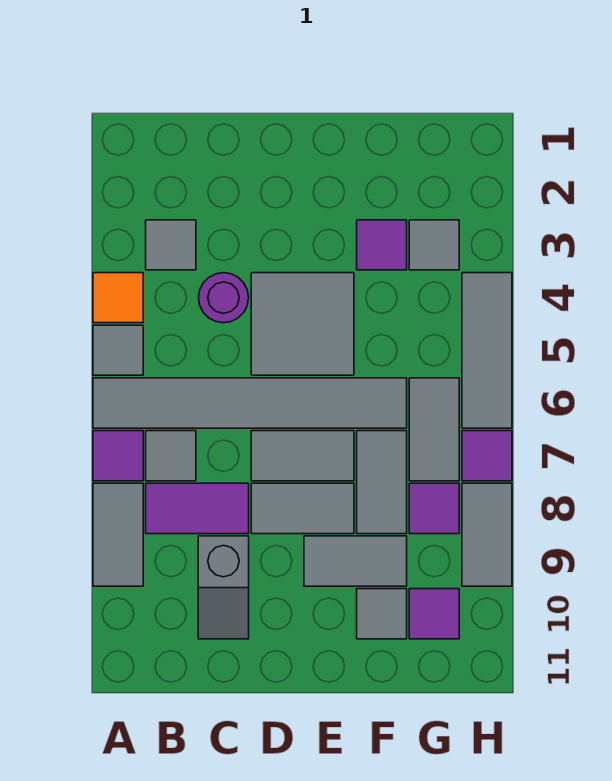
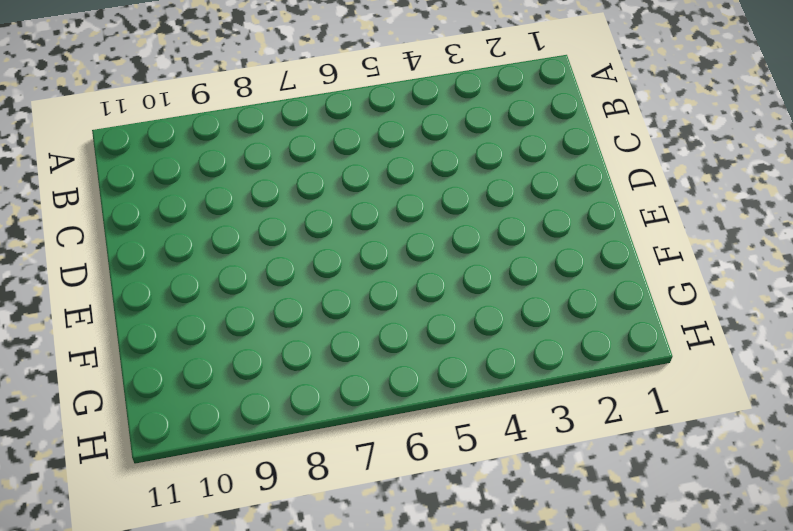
none -> orange 1x1 tile [93,273,143,323]
none -> grey 1x1 tile [93,325,143,375]
none -> grey 1x6 tile [93,378,407,428]

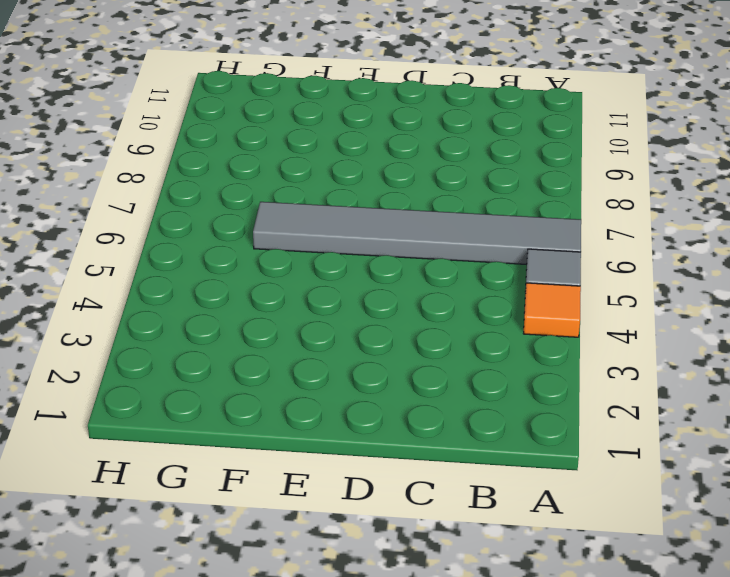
none -> purple 1x1 tile [93,431,143,481]
none -> grey 1x2 tile [93,483,143,586]
none -> grey 1x1 tile [146,220,196,270]

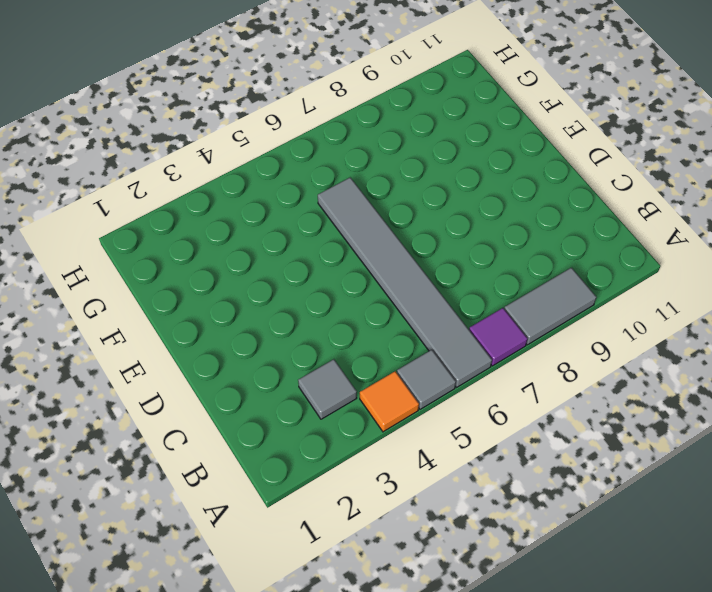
none -> grey 1x1 tile [146,431,196,481]
none -> purple 1x2 tile [146,483,249,534]
none -> purple 1x1 round brick [199,273,249,323]

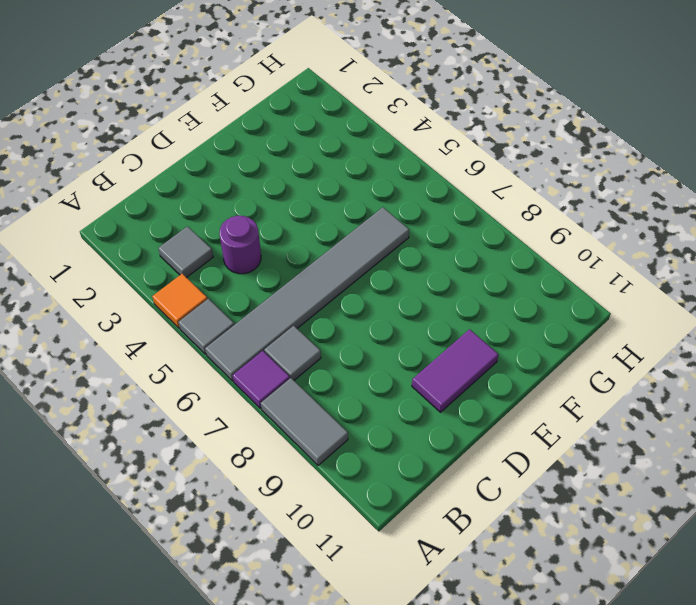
purple 1x2 tile [412,329,499,412] -> purple 1x2 tile moved to [146,483,249,534]
none -> grey 1x2 slope [198,536,249,639]
none -> grey 2x2 tile [251,273,354,375]
none -> grey 1x2 tile [251,431,354,481]

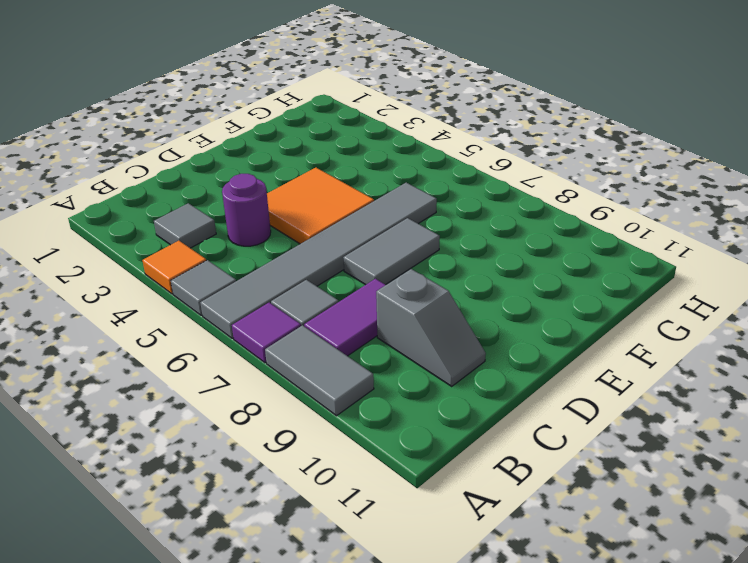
orange 2x2 tile [267,168,374,244] -> grey 2x2 tile [251,273,354,375]
none -> grey 1x2 tile [251,483,354,534]
none -> grey 1x2 tile [304,536,407,586]
none -> purple 1x1 tile [357,220,407,270]

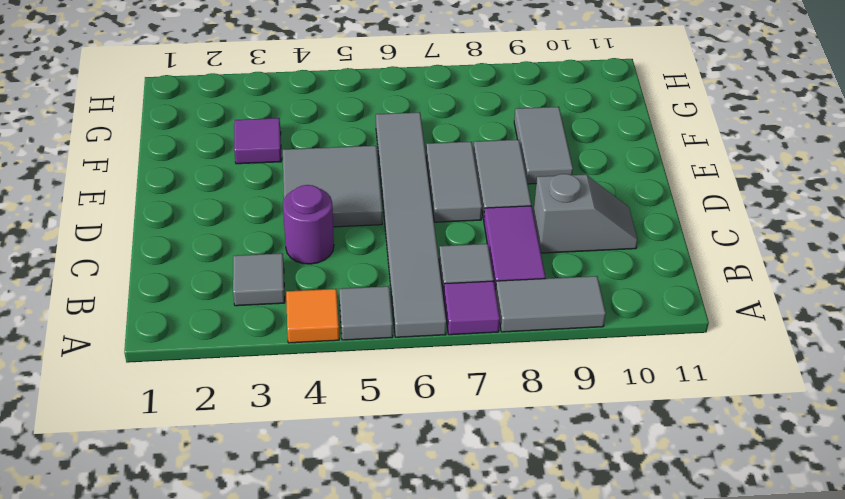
none -> grey 1x2 tile [357,431,407,534]
none -> grey 1x1 tile [357,589,407,639]
none -> grey 1x1 tile [409,220,459,270]

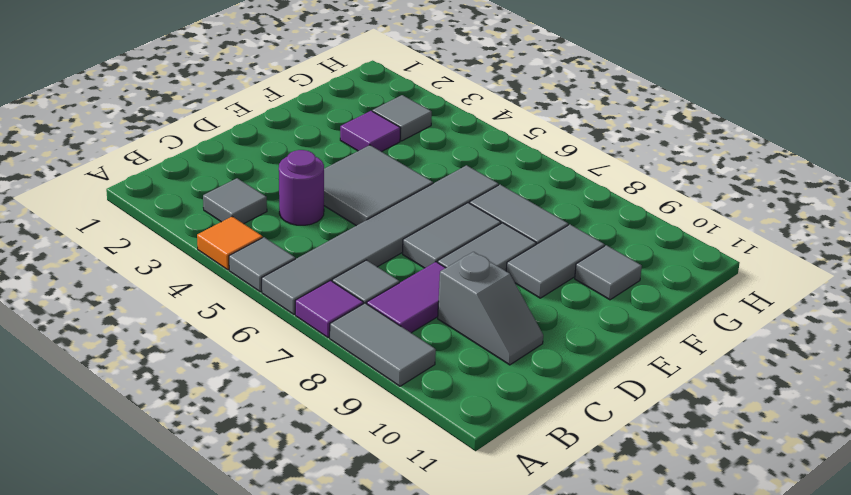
none -> grey 1x2 tile [409,378,459,481]
none -> purple 1x1 tile [409,483,459,534]
none -> purple 1x1 tile [409,589,459,639]

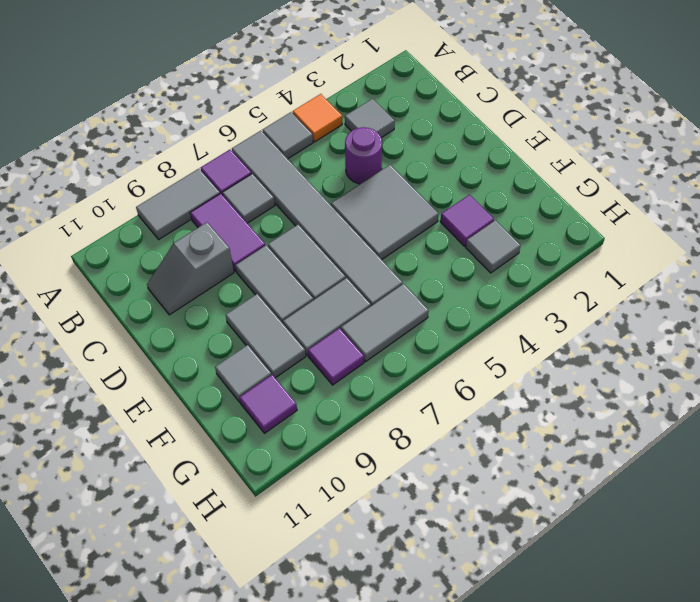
none -> grey 1x3 tile [462,273,512,428]
none -> purple 1x1 tile [462,431,512,481]
none -> grey 1x2 tile [462,483,512,586]

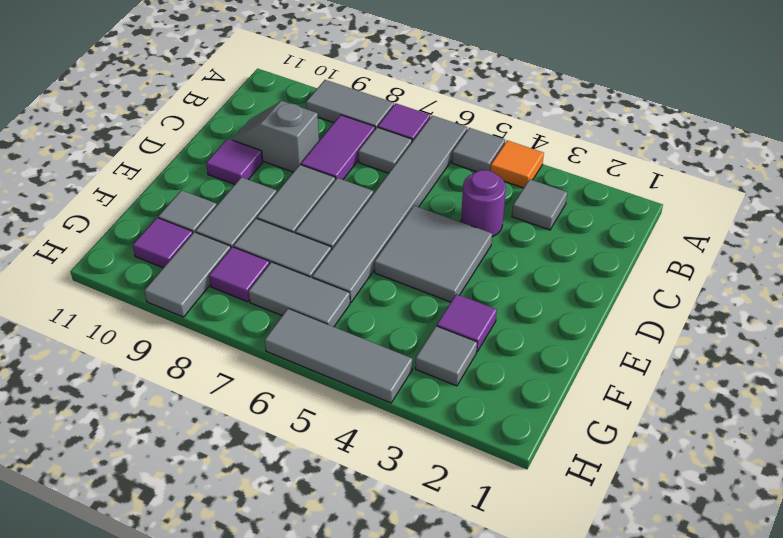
purple 1x1 tile [206,139,263,184] -> purple 1x1 tile moved to [462,431,512,481]
grey 1x2 tile [144,232,231,317] -> grey 1x2 tile turned to [462,483,512,586]

